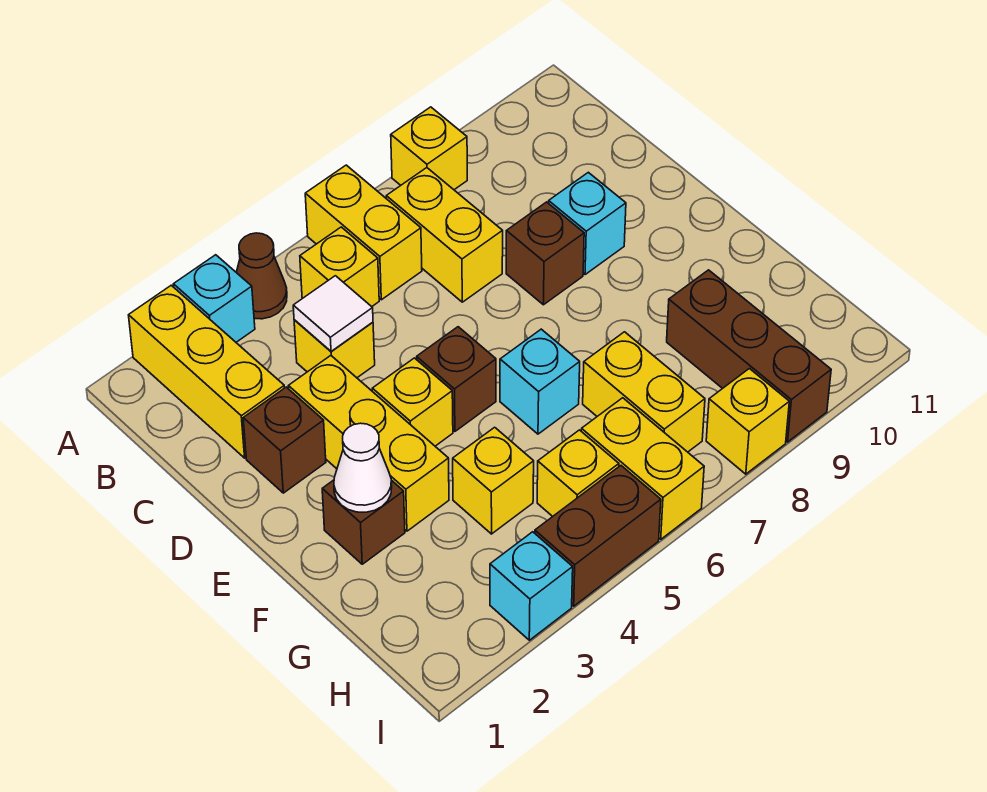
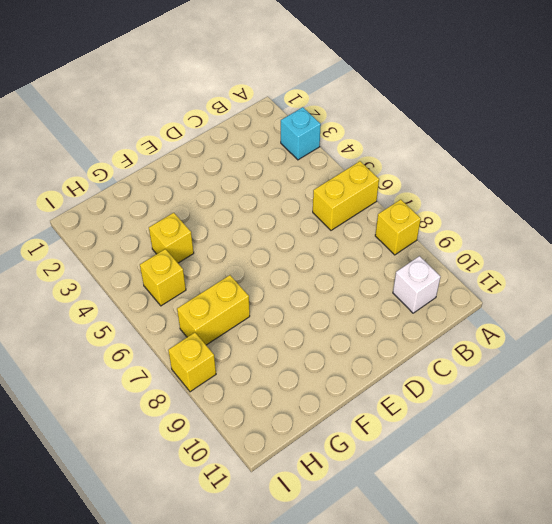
white 1x1 brick [393,256,440,313] -> none
none -> yellow 1x3 brick [129,285,284,458]
none -> brown 1x1 cone [236,233,287,319]
none -> yellow 1x1 brick [300,227,379,307]

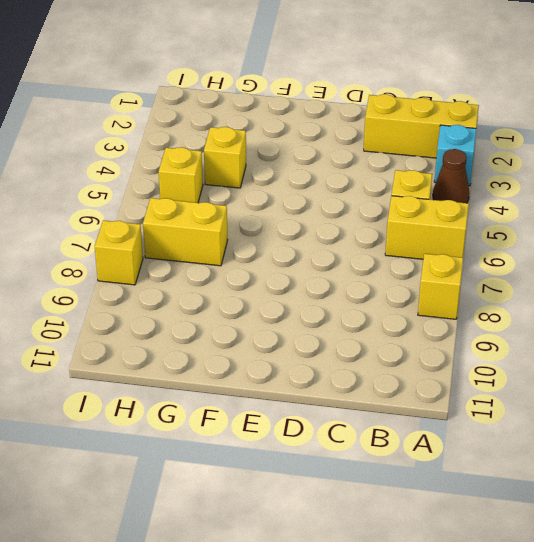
none -> yellow 1x2 brick [386,168,503,302]
none -> yellow 1x1 brick [294,320,375,378]
none -> brown 1x1 brick [243,387,326,493]

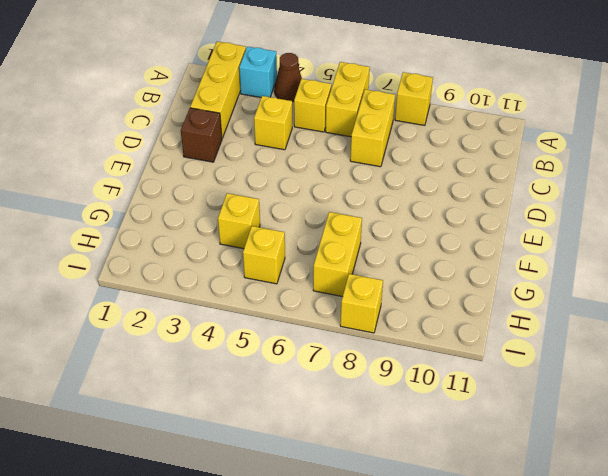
none -> yellow 1x3 brick [288,356,449,531]
none -> brown 1x1 brick [506,202,584,305]
none -> cyan 1x1 brick [549,172,626,275]

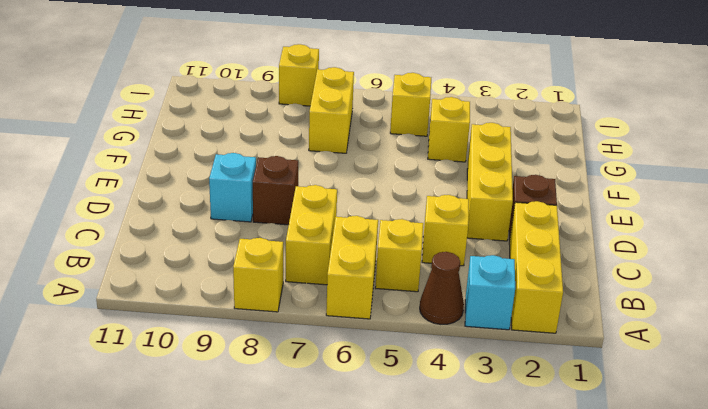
none -> yellow 1x1 brick [372,358,453,446]
none -> brown 1x1 brick [417,327,496,431]
none -> brown 1x1 brick [322,480,405,564]

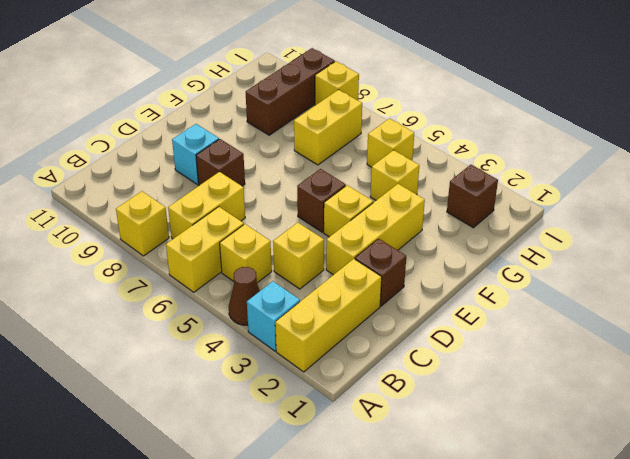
brown 1x1 brick [447,165,498,228] -> brown 1x1 brick moved to [322,480,405,564]
none -> cyan 1x1 brick [500,329,580,434]
none -> yellow 1x2 brick [581,398,704,539]
none -> cyan 1x1 brick [490,532,573,640]

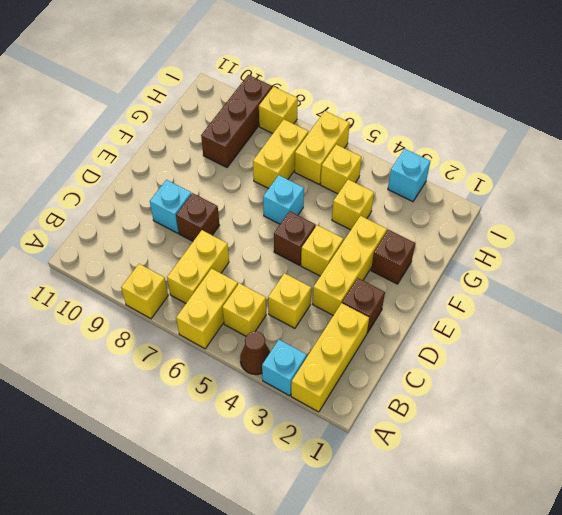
none -> brown 1x2 brick [535,466,661,606]
none -> white 1x1 tile [293,276,373,351]
none -> white 1x1 cone [334,423,392,512]

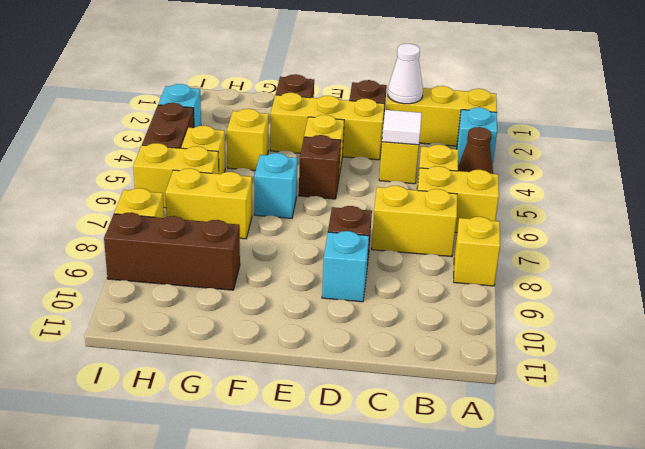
white 1x1 cone [388,44,423,104] -> white 1x1 cone moved to [334,423,392,512]

